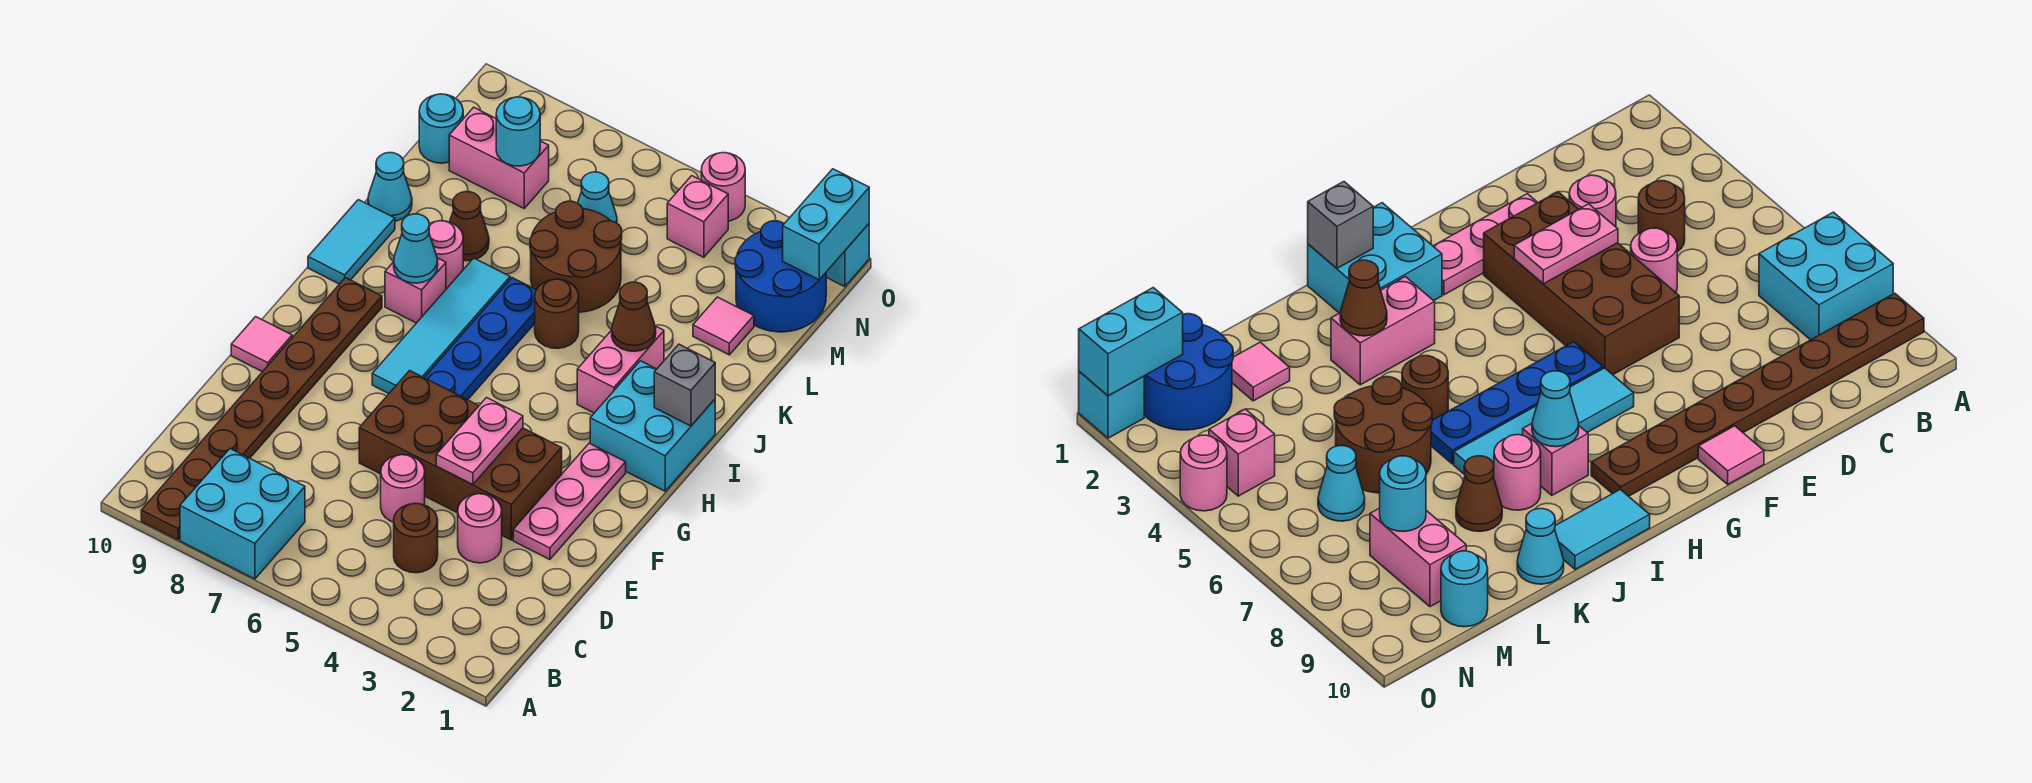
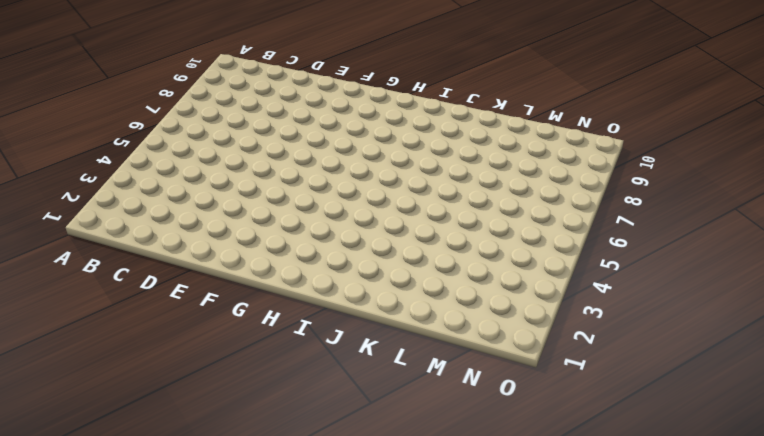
none -> cyan 2x2 brick [180,449,305,579]
none -> brown 1x8 plate [141,278,382,540]
none -> brown 1x1 round brick [394,503,438,573]
none -> pink 1x1 round brick [458,494,502,563]

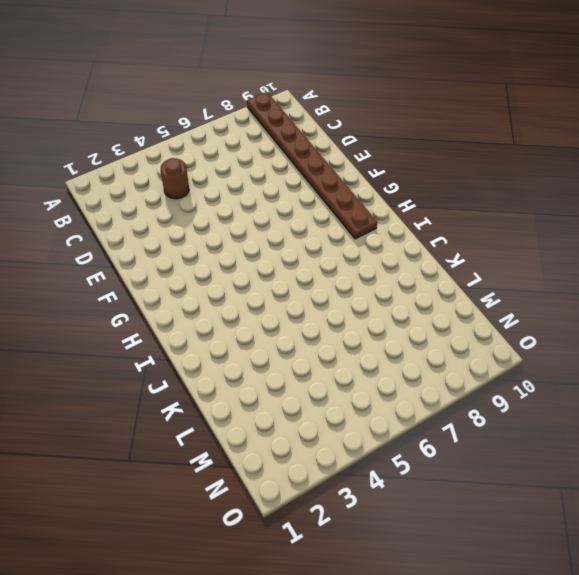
none -> cyan 2x2 brick [180,449,305,579]
none -> pink 1x1 round brick [458,494,502,563]
none -> pink 1x1 round brick [381,455,425,522]
none -> pink 1x3 plate [513,443,626,560]

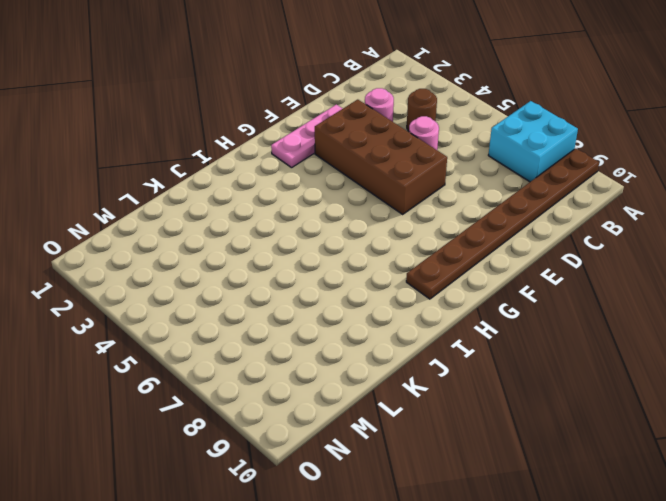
none -> pink 1x1 tile [231,317,292,372]
none -> blue 1x4 plate [424,278,536,400]
none -> cyan 1x4 tile [372,258,510,393]
none -> cyan 2x2 brick [590,361,715,491]

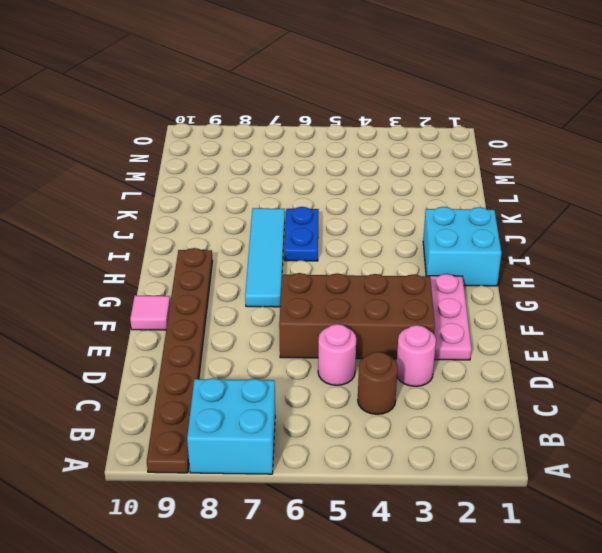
blue 1x2 plate [284,207,319,261] -> blue 1x4 plate [424,278,536,400]
none -> pink 1x2 brick [577,326,664,413]
none -> pink 1x1 brick [385,258,446,323]
none -> cyan 1x2 tile [308,200,395,284]
none -> brown 1x1 round brick [535,279,579,348]

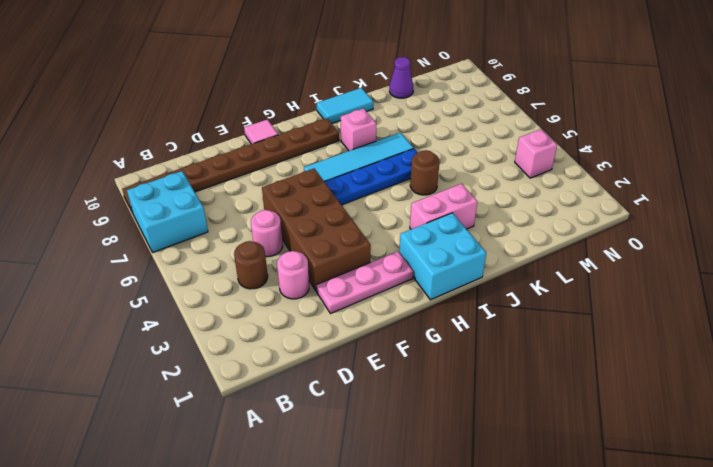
purple 1x1 cone [389,57,413,98] -> none
none -> pink 1x1 round brick [429,221,463,289]
none -> brown 2x2 round brick [530,201,622,312]
none -> brown 1x1 cone [450,192,489,261]
none -> cyan 1x1 cone [368,153,412,221]

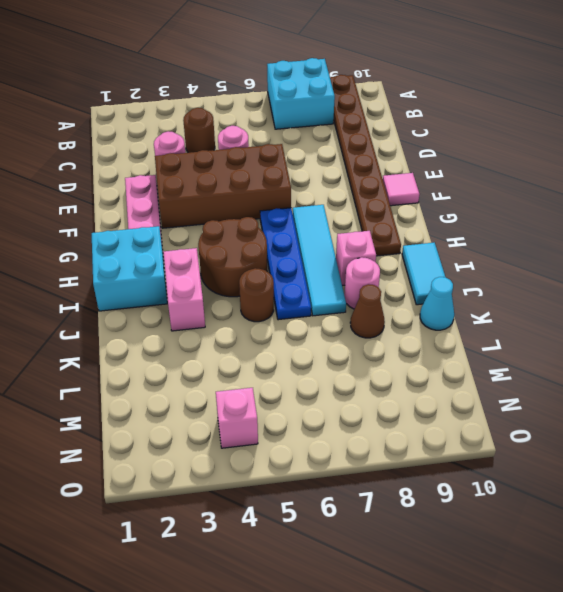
brown 2x2 round brick [198,217,267,297] -> brown 2x2 round brick moved to [530,201,622,312]
none -> pink 1x1 tile [693,297,754,355]
none -> blue 2x2 round brick [735,221,826,332]
none -> cyan 1x1 cone [578,172,617,223]
none -> pink 1x2 brick [449,107,549,208]

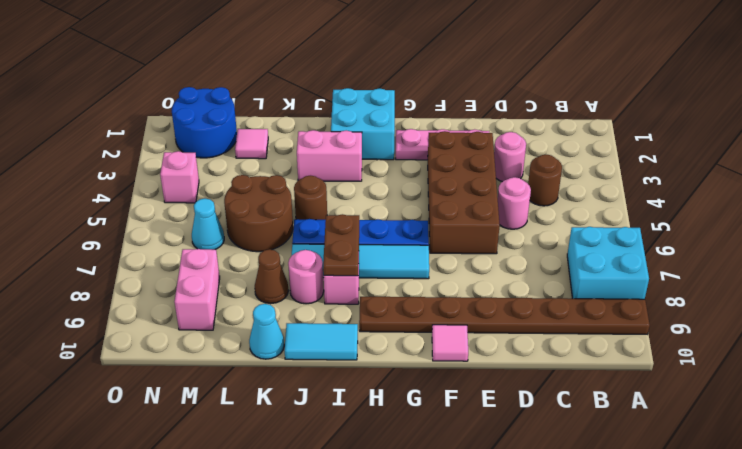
brown 1x2 plate [323,214,359,276] -> cyan 1x1 cone [394,214,438,283]
none -> cyan 1x1 round brick [419,94,463,163]
none -> cyan 1x1 brick [826,224,869,287]
none -> pink 1x1 round brick [701,153,745,221]
none -> pink 1x2 plate [436,398,523,485]

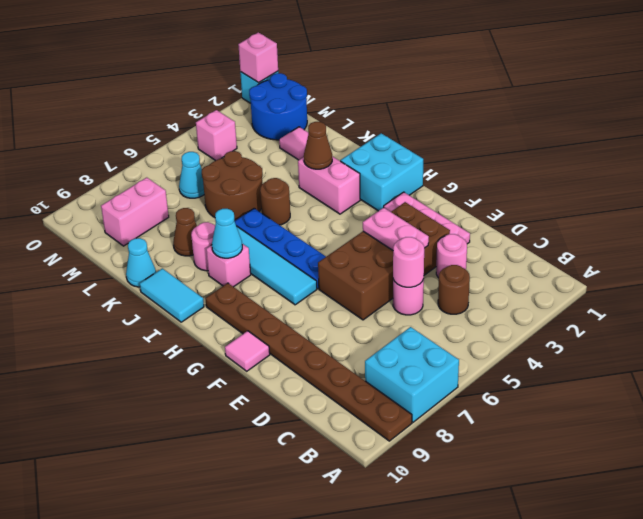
pink 1x1 round brick [393,237,424,287] -> pink 1x1 round brick moved to [701,153,745,221]
pink 1x1 brick [238,32,278,83] -> cyan 1x2 brick [783,169,869,280]
none -> cyan 1x1 round brick [419,94,463,163]
none -> grey 1x1 brick [654,344,715,426]
none -> cyan 1x1 round brick [496,97,540,166]

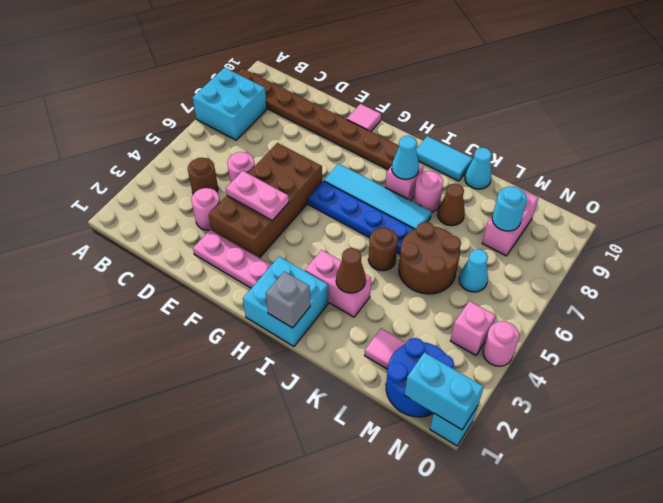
none -> cyan 1x1 round brick [419,94,463,163]

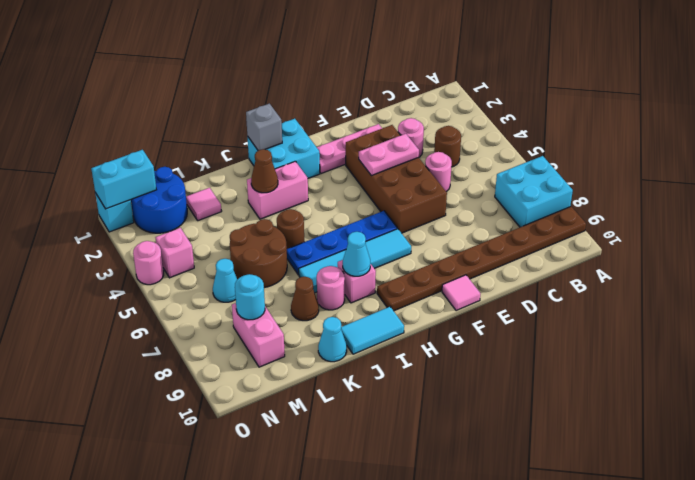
none -> cyan 1x1 round brick [419,94,463,163]

